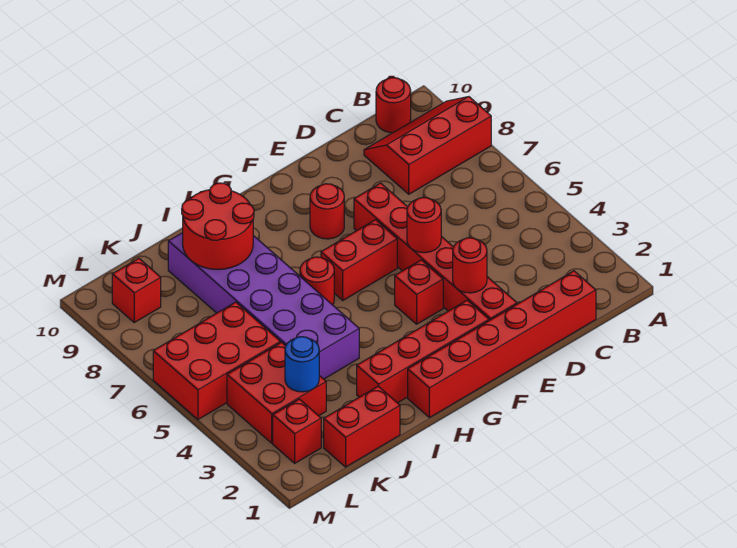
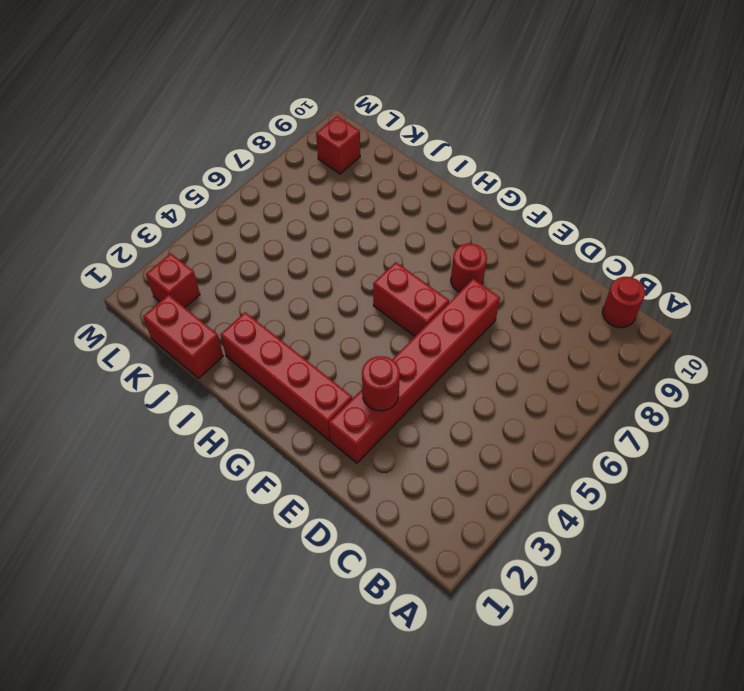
none -> red 2x3 slope [364,97,491,194]
none -> red 1x6 brick [408,271,596,418]
none -> red 1x1 brick [395,260,443,324]

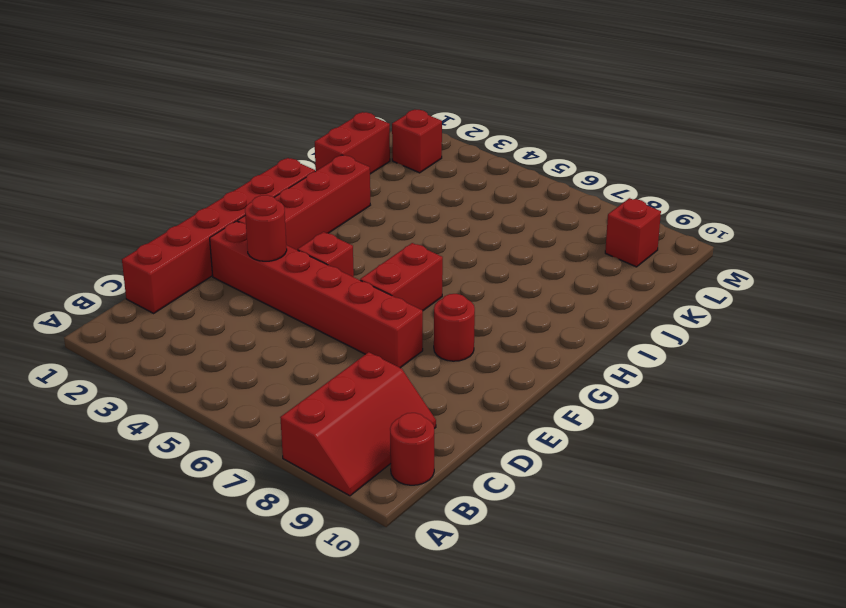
none -> red 1x1 round brick [300,257,334,305]
none -> purple 2x6 brick [168,233,359,379]
none -> red 2x2 brick [227,342,326,443]

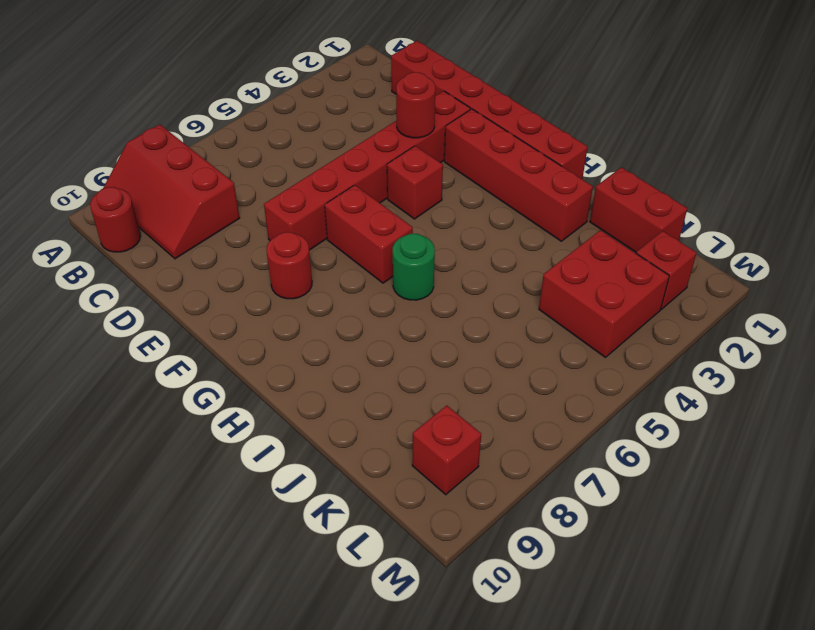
green 1x1 round brick [393,234,435,300] -> red 1x1 round brick [300,257,334,305]
none -> purple 2x6 brick [168,233,359,379]
none -> red 2x3 brick [153,302,280,419]
none -> red 1x1 round brick [407,198,441,253]

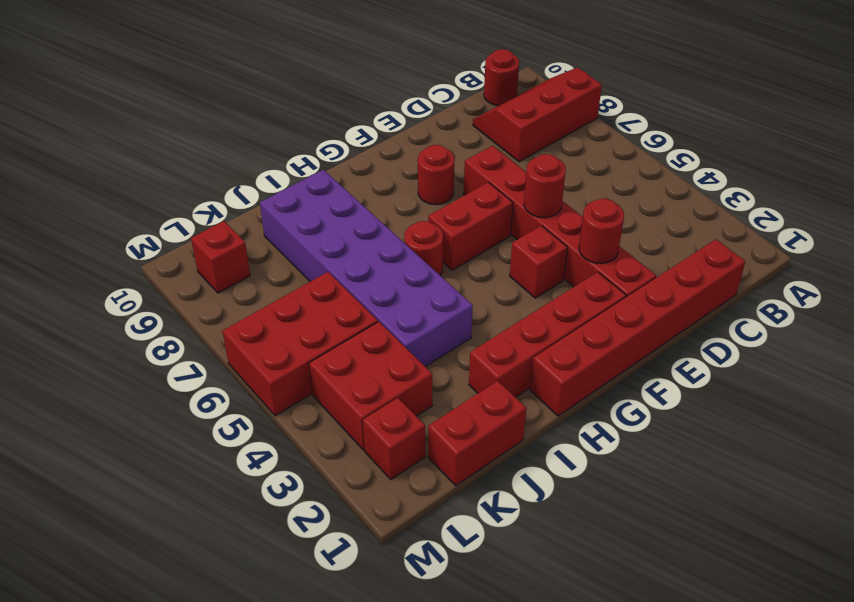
none -> red 2x2 round brick [182,183,254,269]
none -> blue 1x1 round brick [285,337,319,392]

